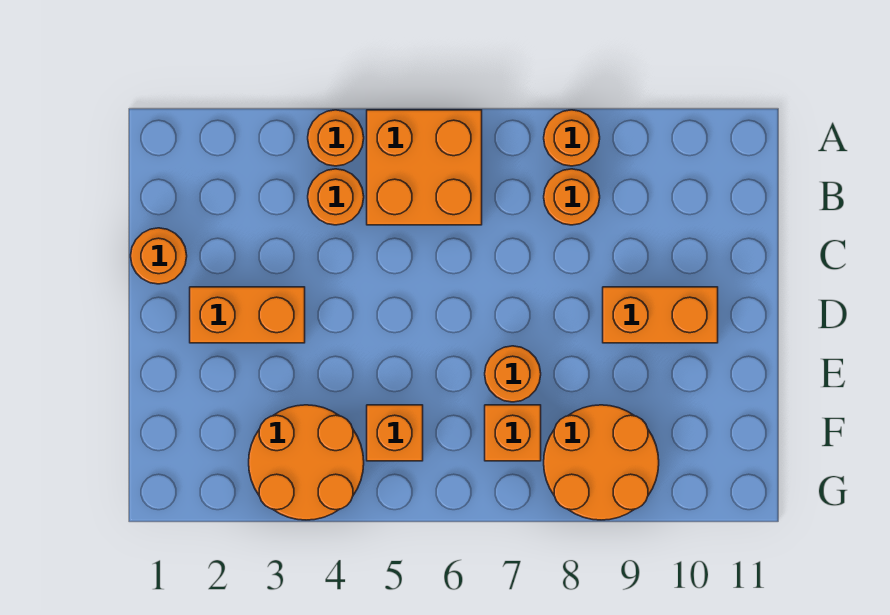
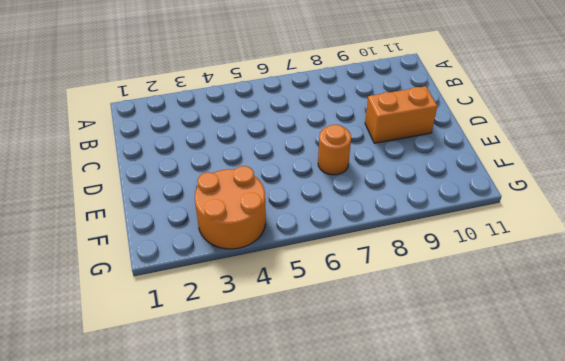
none -> orange 1x1 round brick [308,110,364,166]
none -> orange 2x2 brick [367,110,482,225]
none -> orange 1x1 round brick [544,110,600,166]

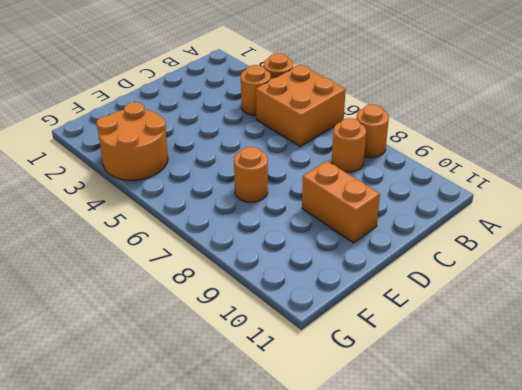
none -> orange 1x1 round brick [131,228,187,284]
none -> orange 1x2 brick [190,287,305,343]
none -> orange 1x1 brick [367,405,423,461]

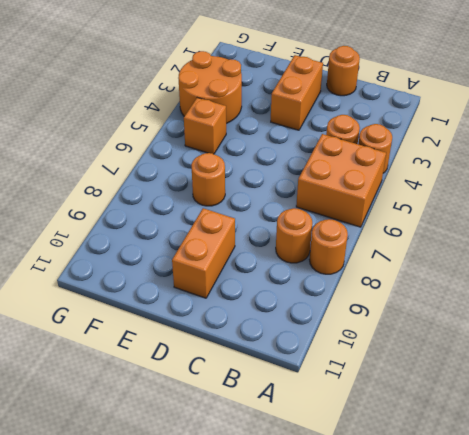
none -> orange 1x1 brick [485,405,541,461]
none -> orange 2x2 round brick [544,405,659,520]

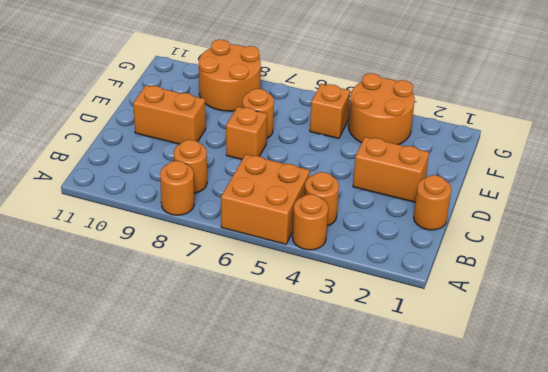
orange 1x1 brick [226,107,267,159] -> orange 1x1 brick moved to [485,405,541,461]

